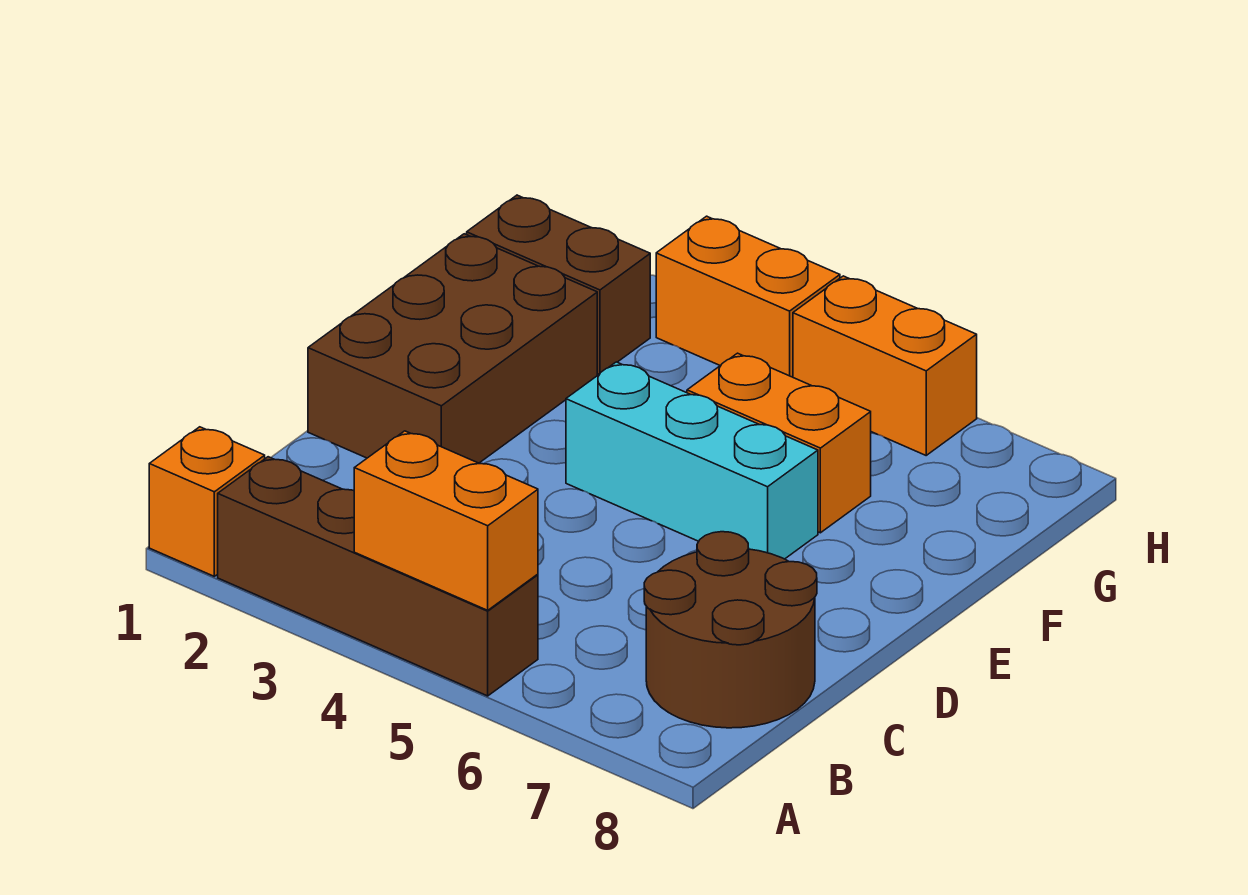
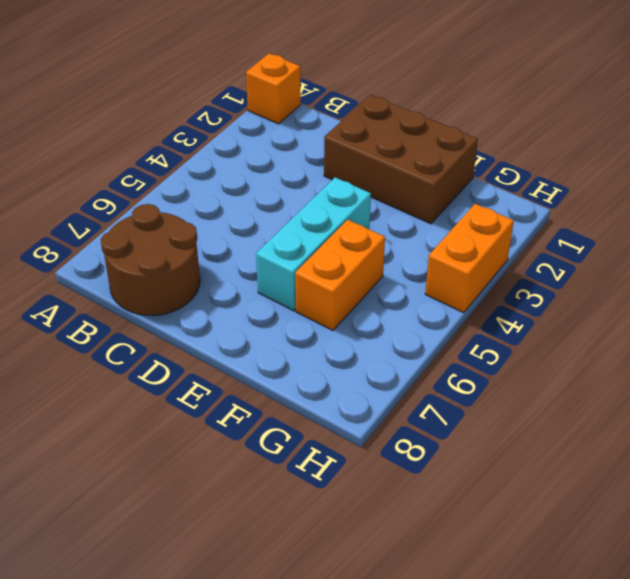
none -> brown 1x4 brick [218,457,538,696]
none -> brown 1x2 brick [467,195,650,374]

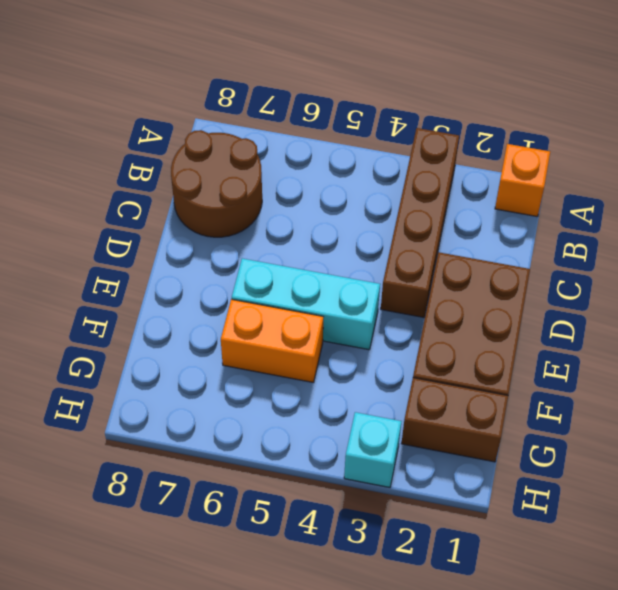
brown 1x4 brick [381,128,459,317] -> brown 1x4 brick turned to [218,457,538,696]
cyan 1x1 brick [344,412,402,487] -> orange 1x2 brick [656,216,840,377]
none -> orange 1x2 brick [793,276,977,455]
none -> orange 1x2 brick [354,431,538,610]

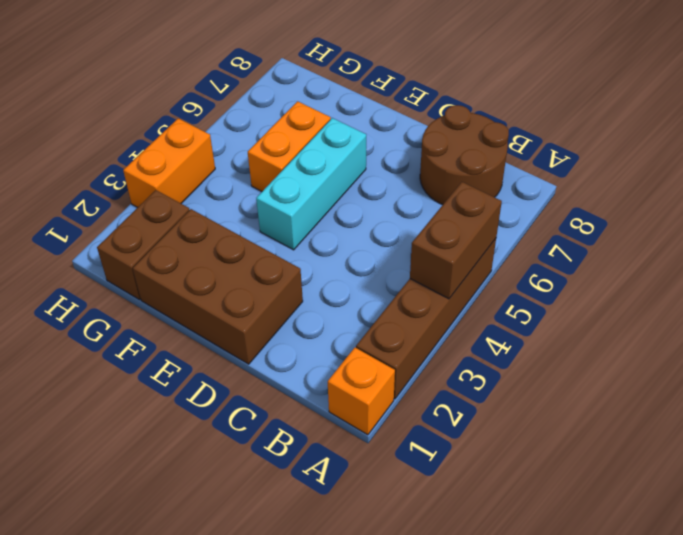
brown 1x2 brick [410,182,502,299] -> orange 1x2 brick [354,431,538,610]
none -> orange 1x2 brick [793,276,977,455]

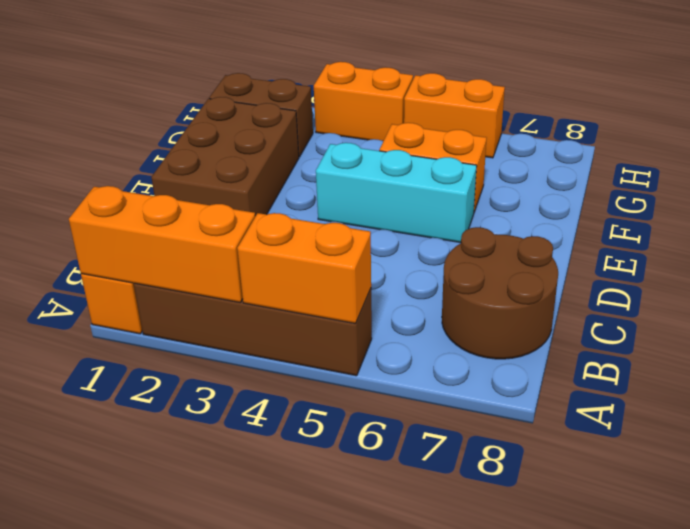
orange 1x3 brick [69,186,255,303] -> none

